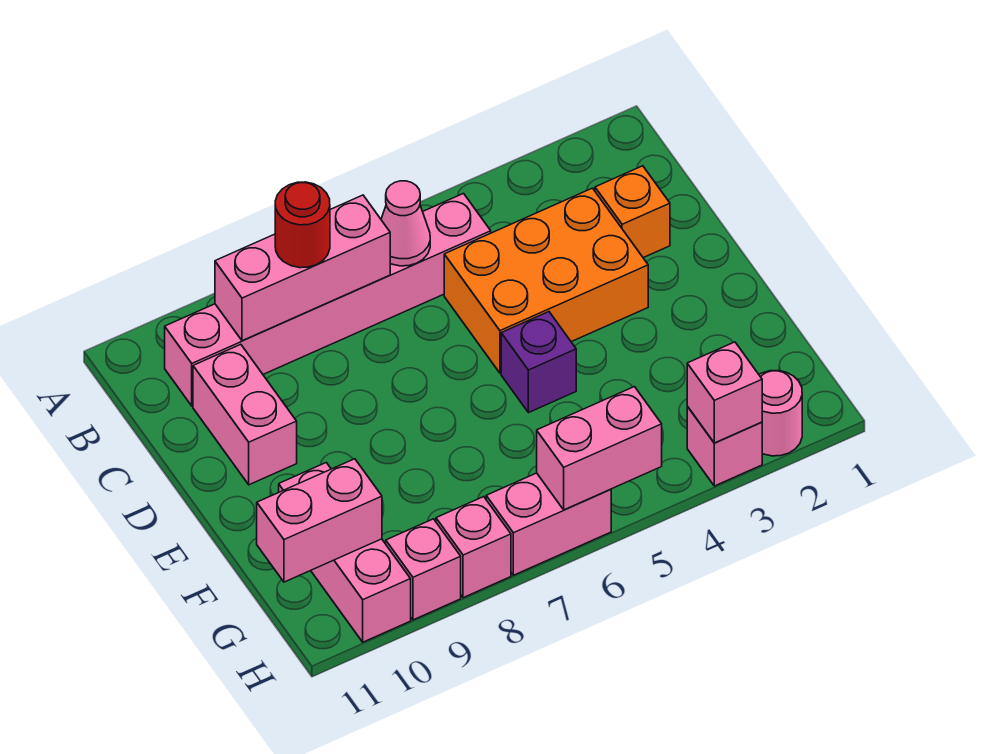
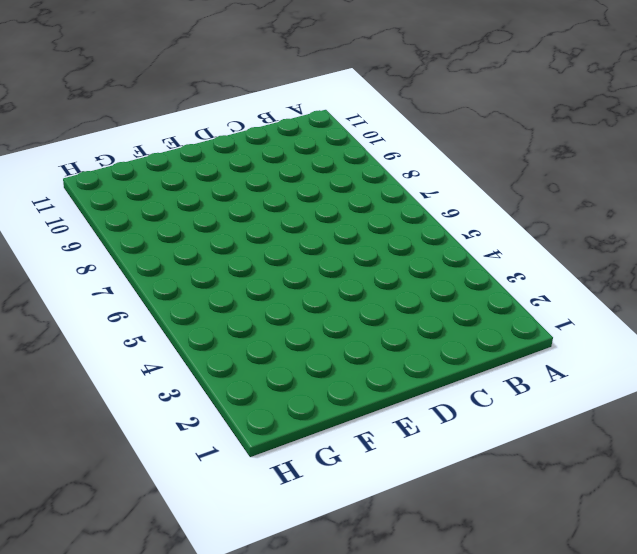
none -> pink 1x6 brick [165,194,491,406]
none -> orange 1x1 brick [595,166,670,258]
none -> orange 2x3 brick [444,188,648,373]

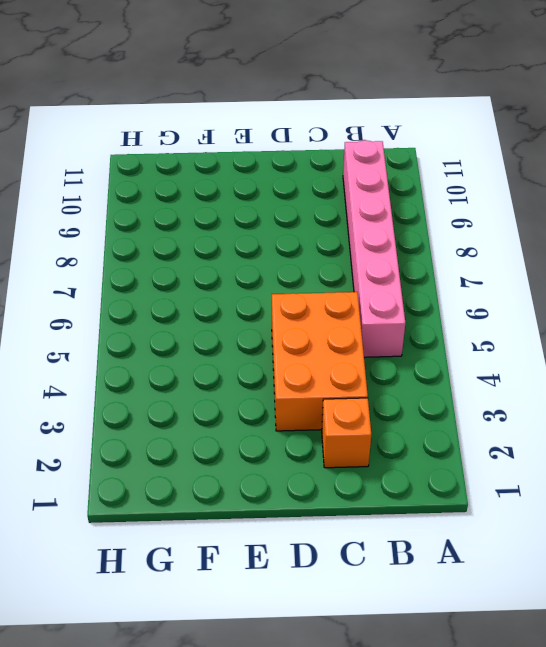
none -> pink 1x2 brick [193,344,297,485]
none -> purple 1x1 brick [501,312,576,413]
none -> pink 1x3 brick [279,463,411,642]

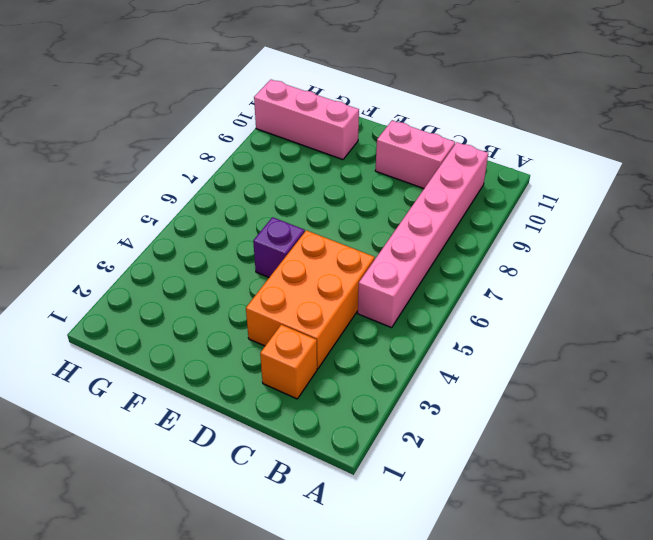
none -> pink 1x1 round brick [759,371,802,456]
none -> pink 1x1 brick [687,406,762,486]
none -> pink 1x2 brick [486,473,611,575]

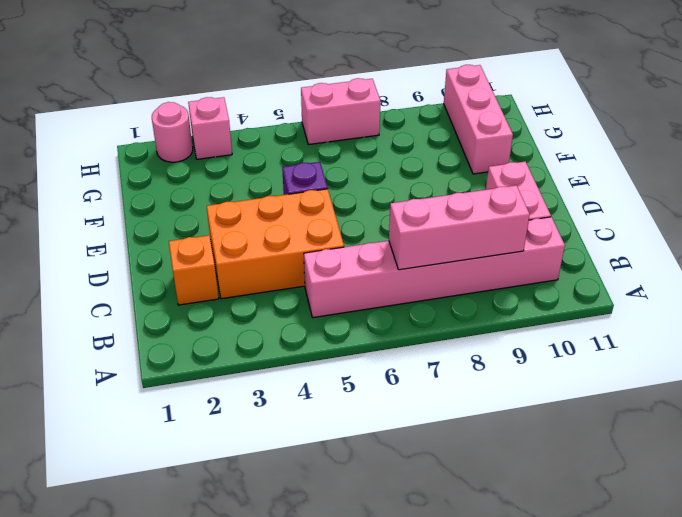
none -> pink 1x1 brick [436,497,511,598]
none -> pink 1x1 brick [386,519,461,620]
none -> pink 1x1 cone [381,181,430,266]

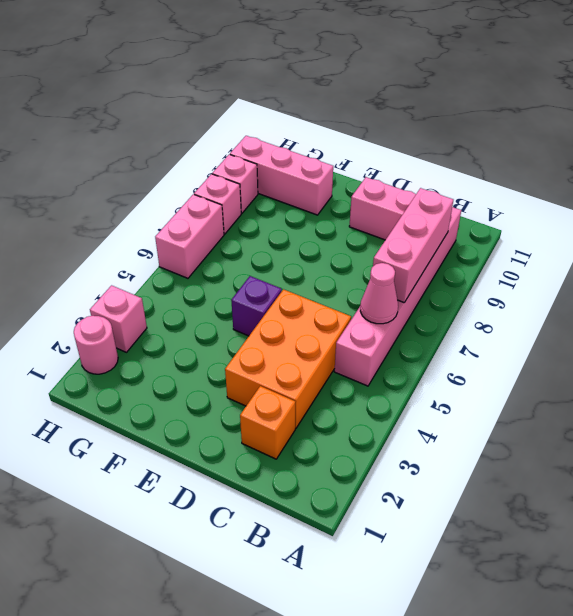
none -> pink 1x2 brick [257,459,382,582]
none -> pink 1x1 brick [687,342,762,443]
none -> pink 1x2 brick [537,387,662,510]

